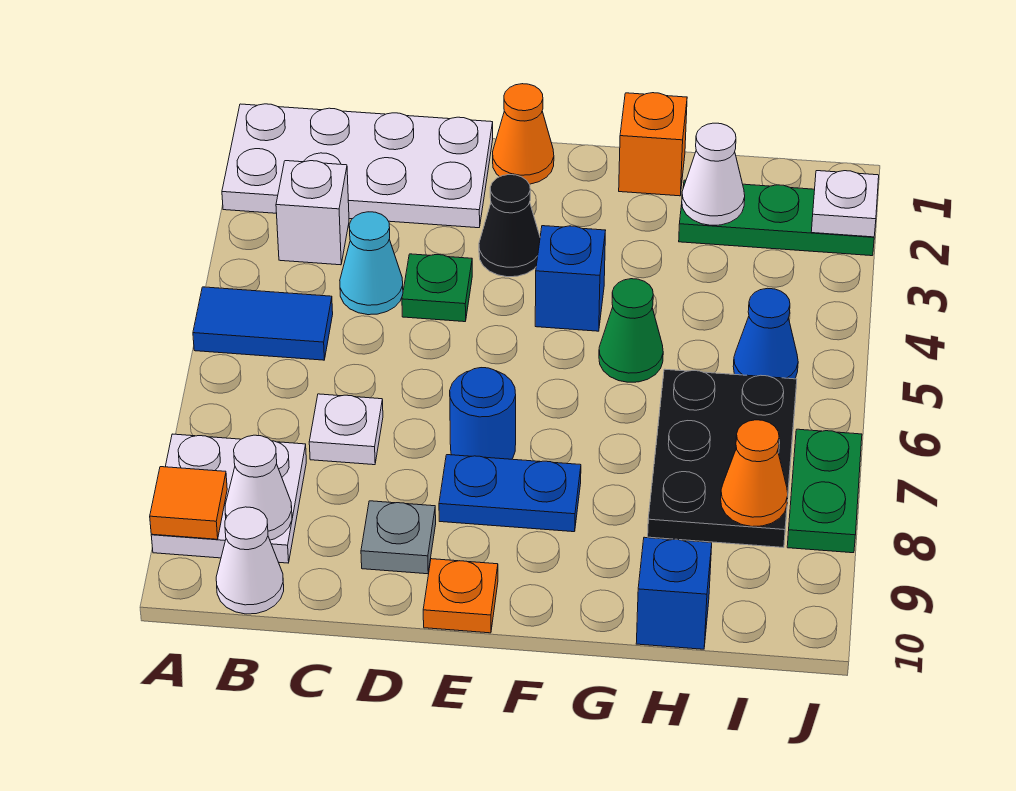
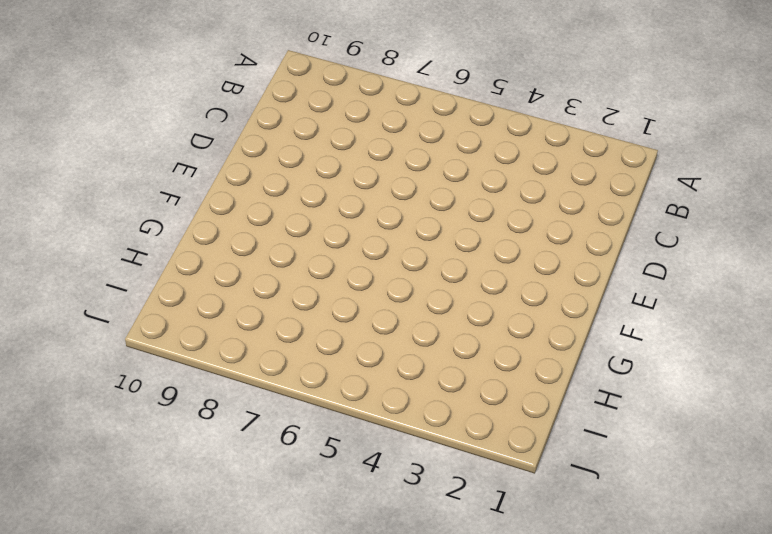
none -> white 2x4 plate [222,104,493,228]
none -> blue 1x2 tile [193,287,333,360]
none -> white 2x2 plate [151,434,306,563]

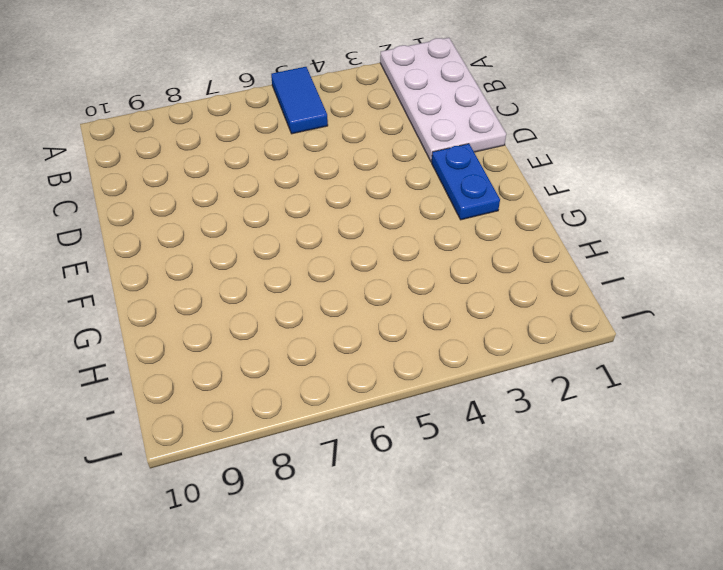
blue 1x2 plate [432,144,500,220] -> blue 1x2 plate moved to [439,455,581,532]
none -> white 2x2 plate [151,434,306,563]
none -> white 1x1 brick [276,161,349,265]
none -> white 1x1 cone [216,507,284,614]

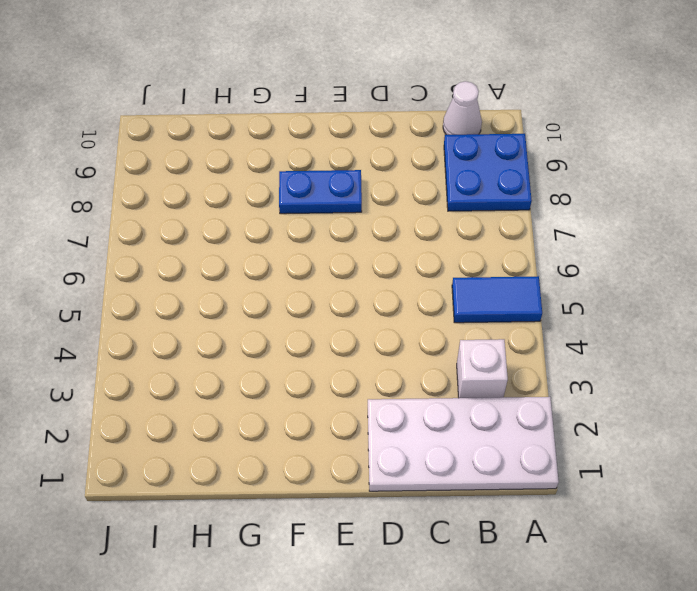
blue 2x2 plate [444,134,532,211] -> white 2x2 plate [151,434,306,563]
none -> cyan 1x1 cone [340,212,403,315]
none -> white 1x1 plate [309,394,383,465]
none -> green 1x1 plate [402,254,472,322]

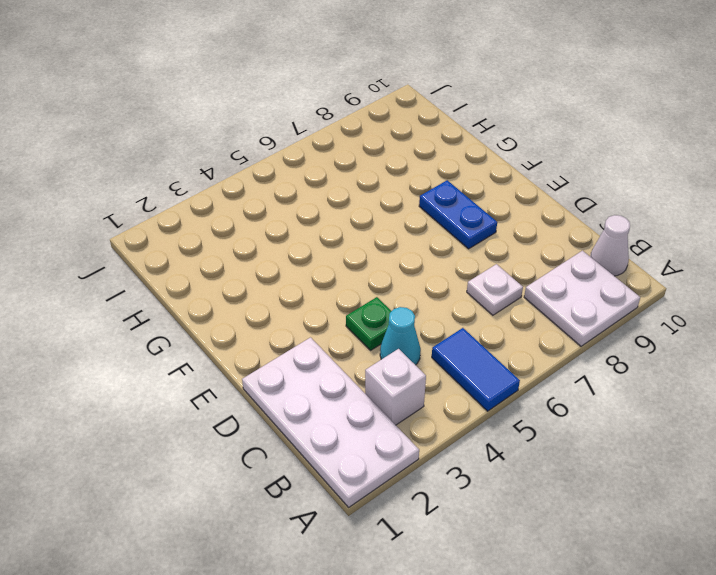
none -> grey 1x1 plate [361,501,436,574]
none -> orange 1x1 cone [493,84,554,184]
none -> black 1x1 cone [479,175,540,277]

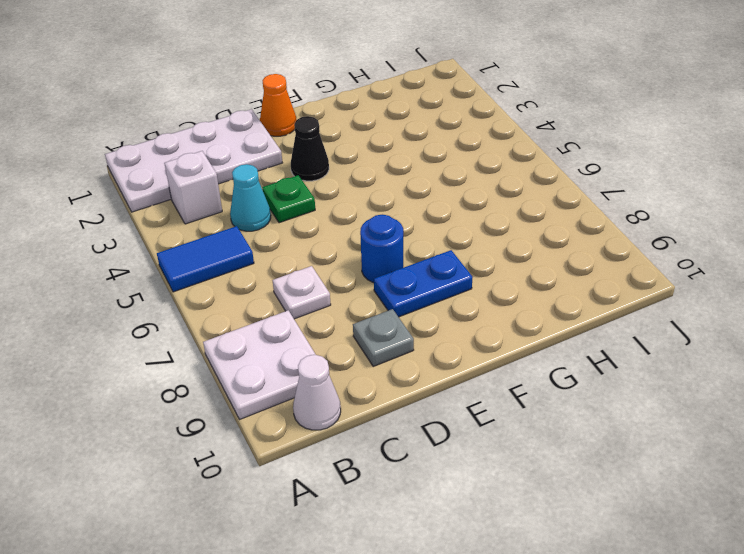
none -> orange 1x1 plate [423,559,498,633]
none -> blue 1x1 brick [535,226,606,331]
none -> orange 1x1 brick [619,93,687,196]

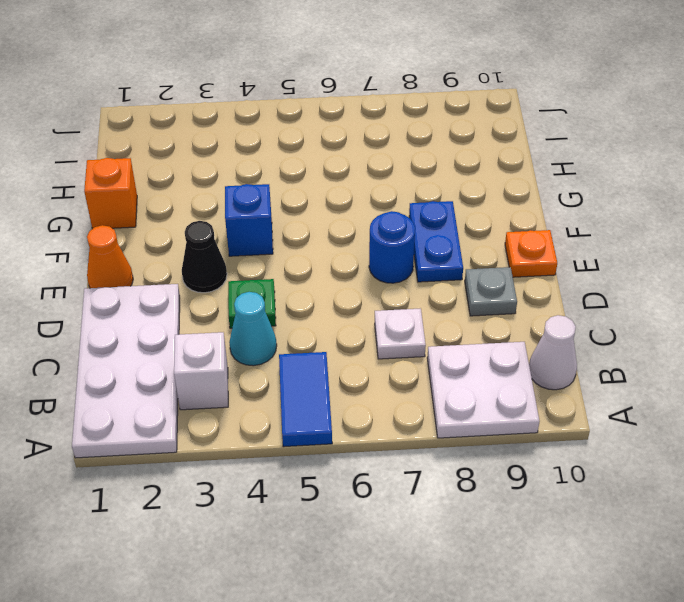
none -> green 1x1 cone [599,279,663,382]
none -> green 1x3 plate [679,180,874,256]
none -> black 2x3 plate [648,369,797,548]

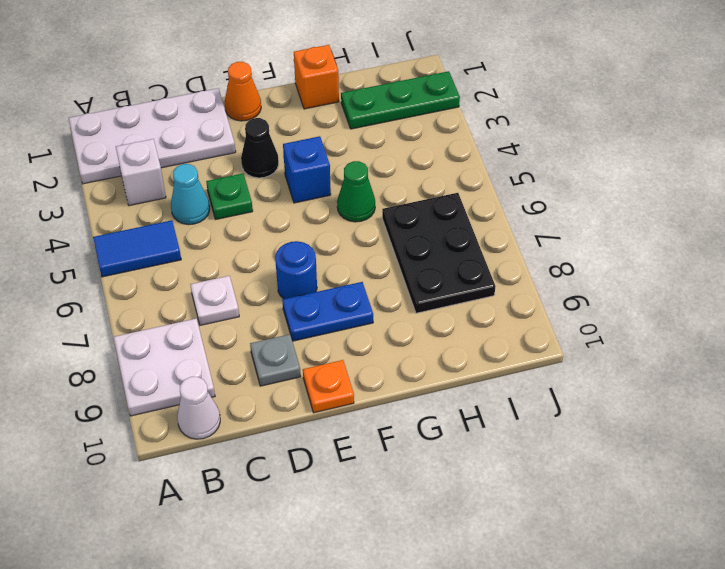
none -> blue 1x1 brick [636,537,712,649]
none -> blue 1x1 cone [733,288,798,379]
none -> green 1x2 plate [787,429,862,553]

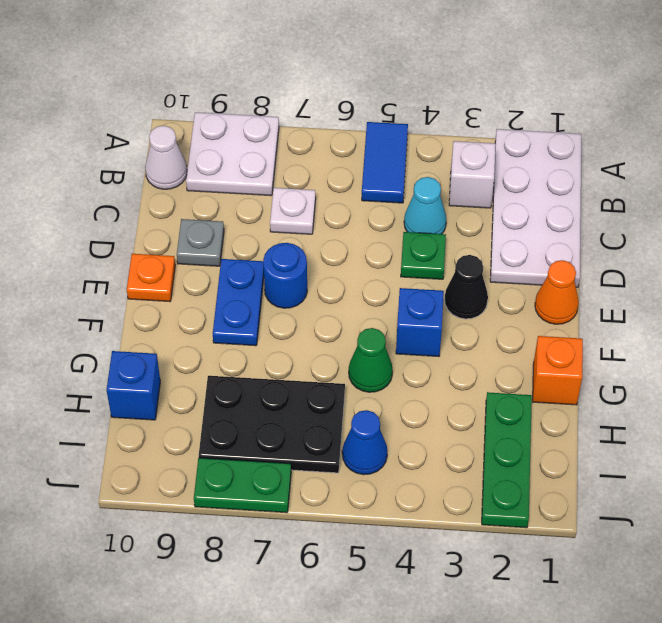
none -> orange 1x1 tile [150,467,227,539]
none -> white 1x1 cone [225,435,292,540]
none -> white 1x1 cone [682,123,745,225]

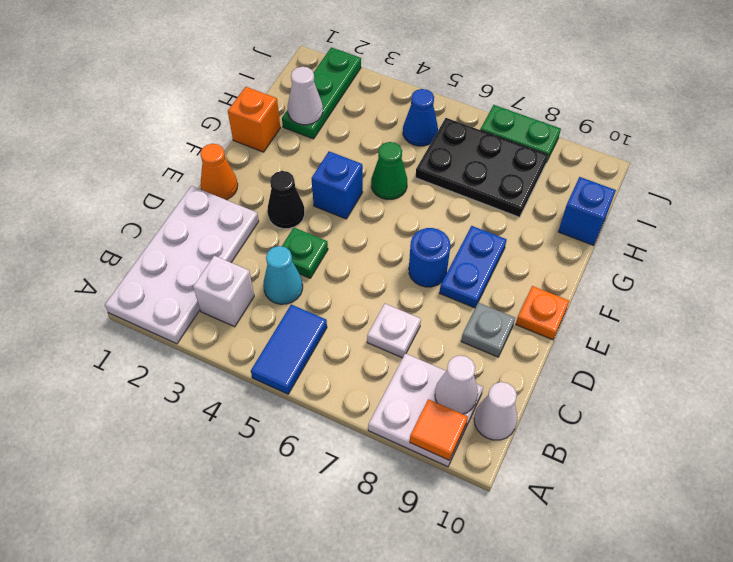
none -> orange 1x1 cone [721,420,788,527]
none -> white 1x1 plate [811,171,879,237]

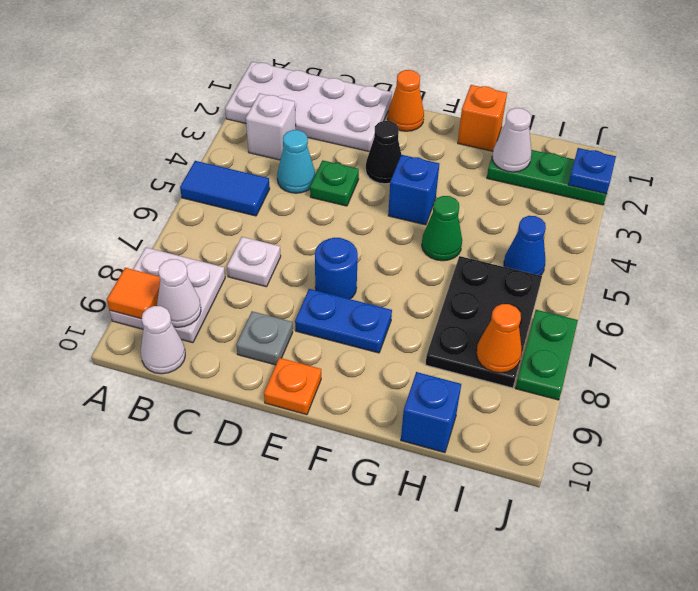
blue 1x1 plate [568,148,616,194] -> white 1x1 plate [811,171,879,237]

